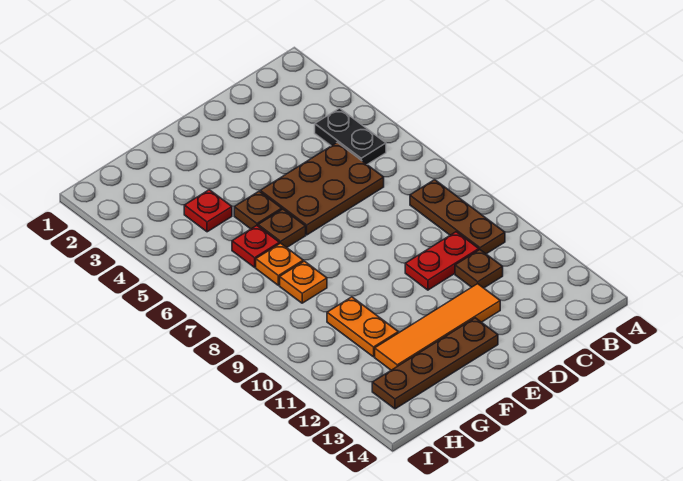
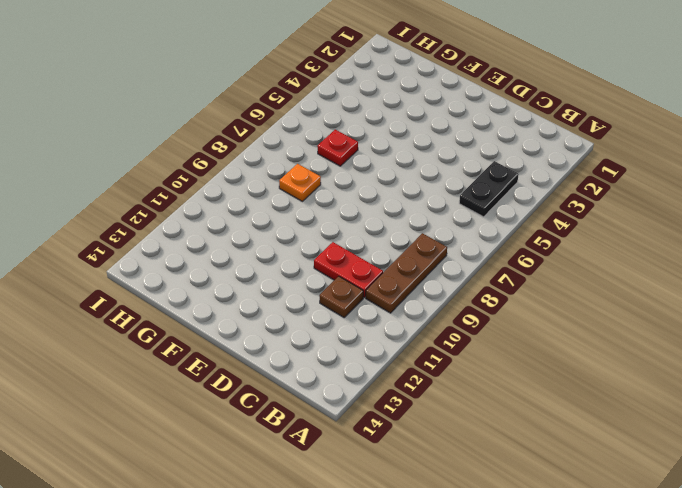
none -> brown 2x3 plate [260,142,384,235]
none -> orange 1x4 tile [375,284,500,370]
none -> brown 1x4 plate [372,318,498,409]

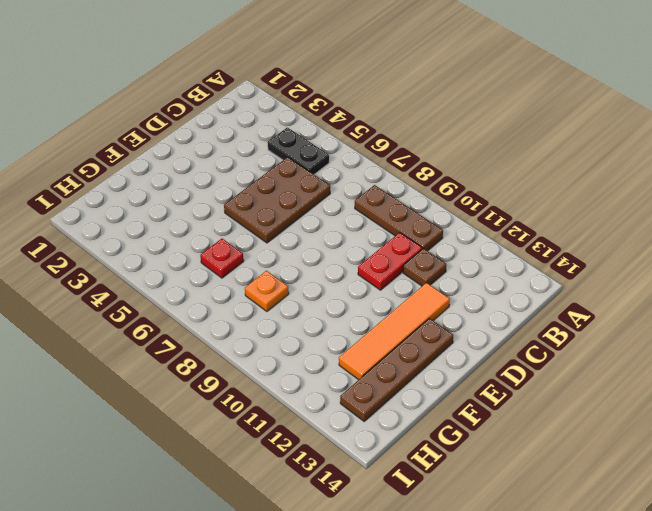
none -> brown 1x1 plate [234,191,282,229]
none -> brown 1x1 plate [258,209,306,248]
none -> red 1x1 plate [184,190,232,232]

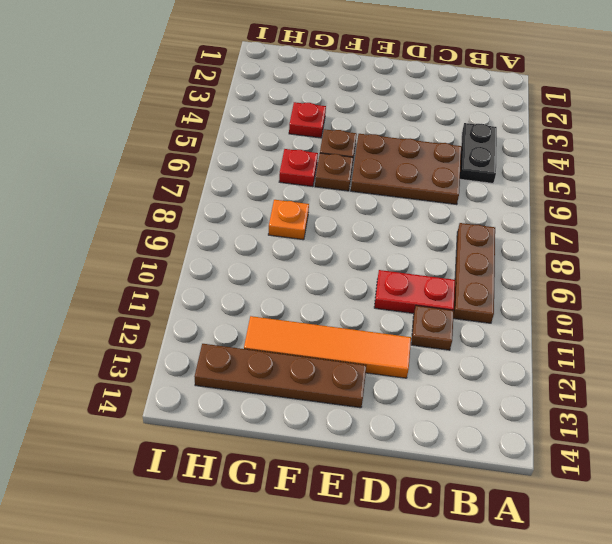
none -> orange 1x1 plate [256,243,303,285]
none -> orange 1x2 plate [327,297,398,357]

